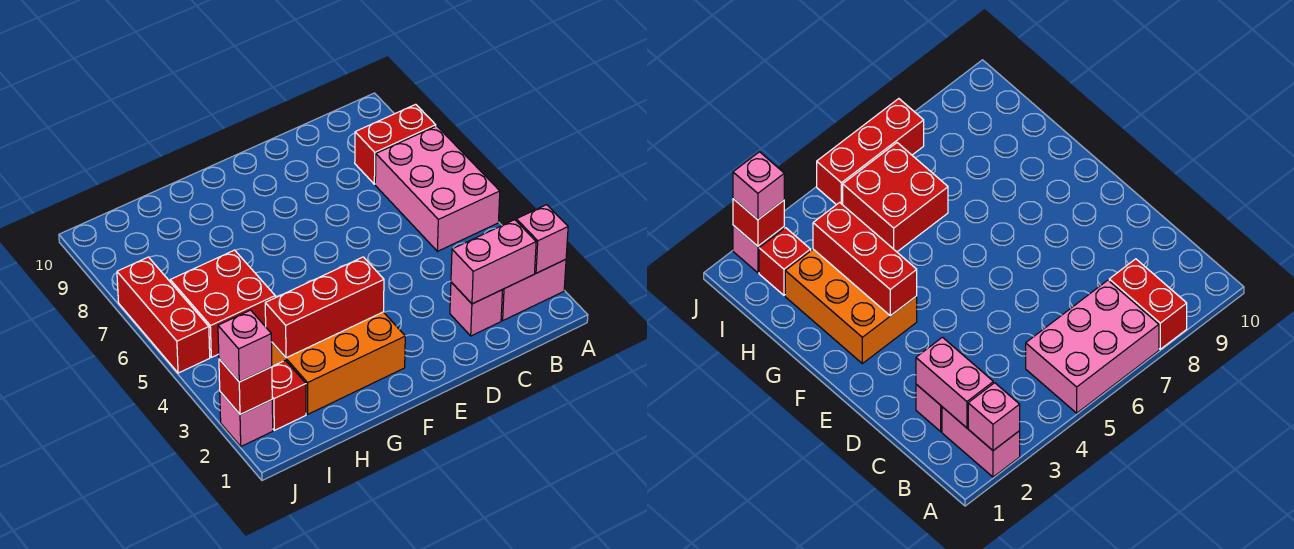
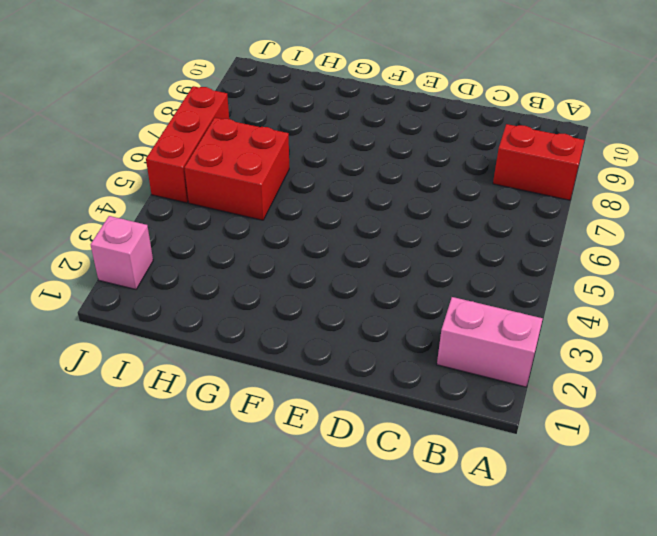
none -> pink 2x3 brick [375,126,500,251]
none -> pink 1x1 brick [450,282,503,336]
none -> orange 2x3 brick [272,312,405,414]

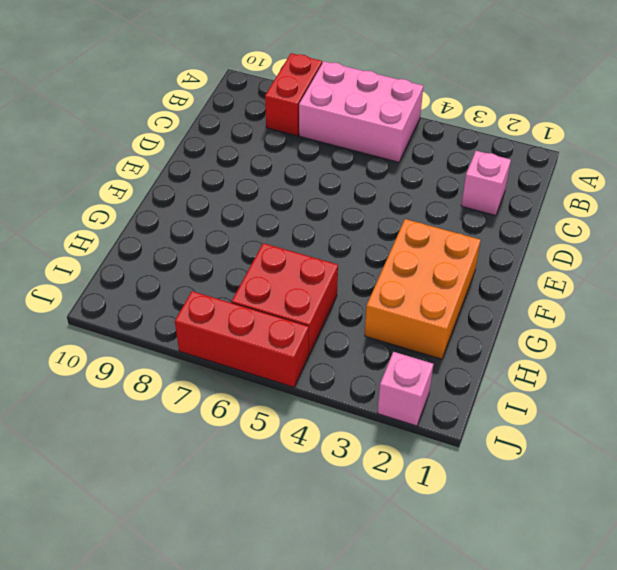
none -> pink 1x2 brick [501,259,566,320]
none -> red 1x1 brick [272,360,306,430]
none -> pink 1x1 brick [516,205,568,273]

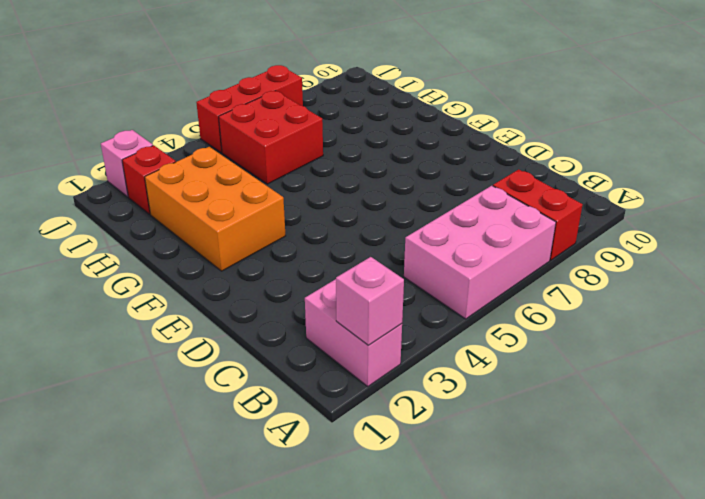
none -> pink 1x1 brick [450,282,503,336]
none -> pink 1x2 brick [451,220,536,304]
none -> red 1x3 brick [265,257,384,358]

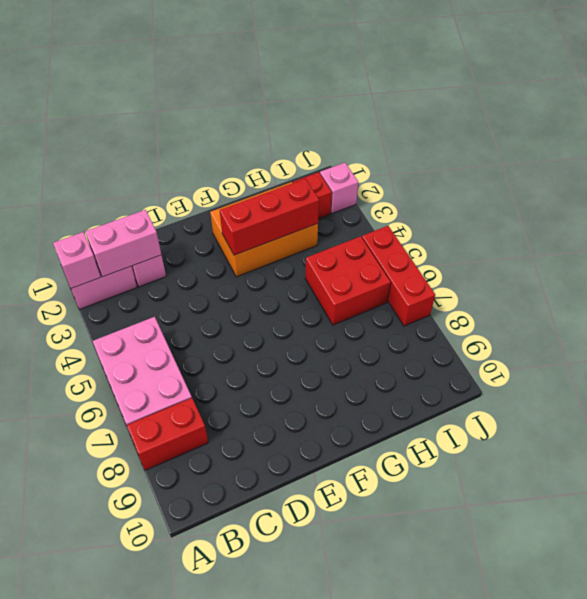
none -> red 1x1 brick [219,359,272,415]
none -> pink 1x1 brick [218,310,272,382]

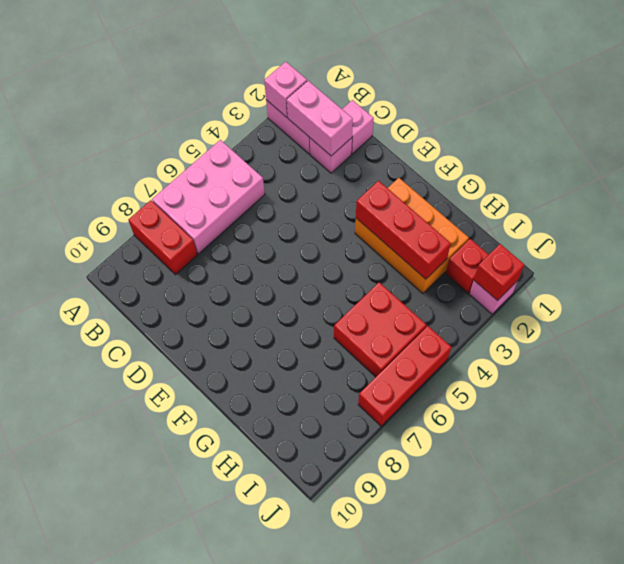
pink 1x1 brick [342,100,374,154] -> pink 1x1 brick moved to [218,310,272,382]

